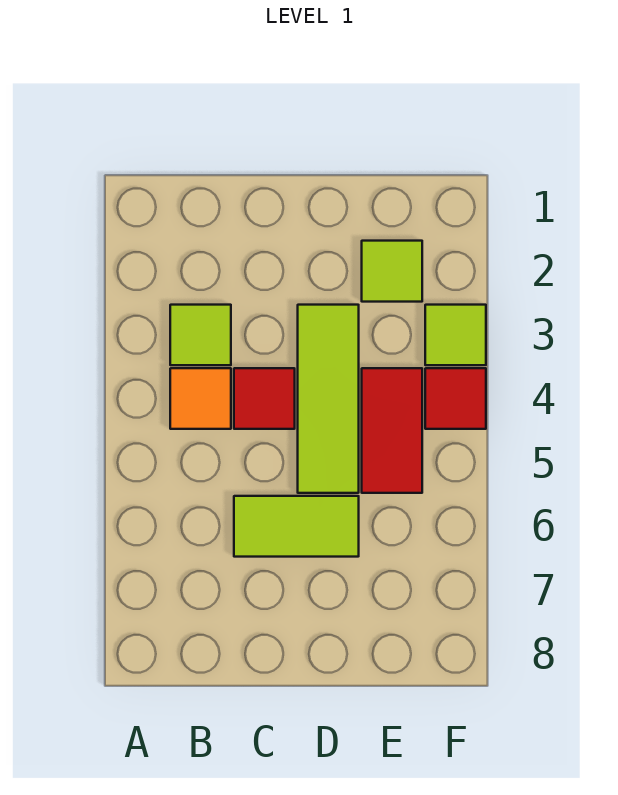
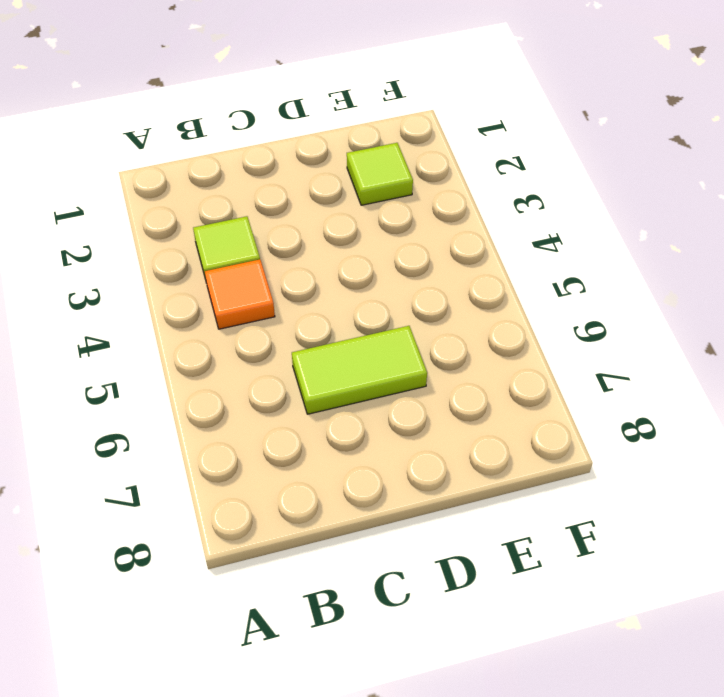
none -> red 1x1 tile [234,368,295,429]
none -> lime 1x3 tile [298,305,359,493]

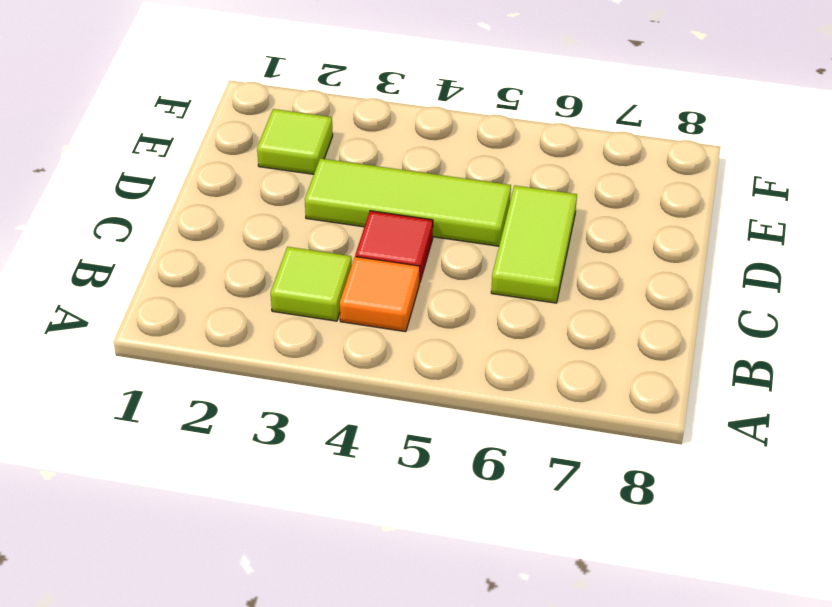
none -> red 1x2 tile [362,368,422,493]
none -> lime 1x1 tile [425,305,486,365]

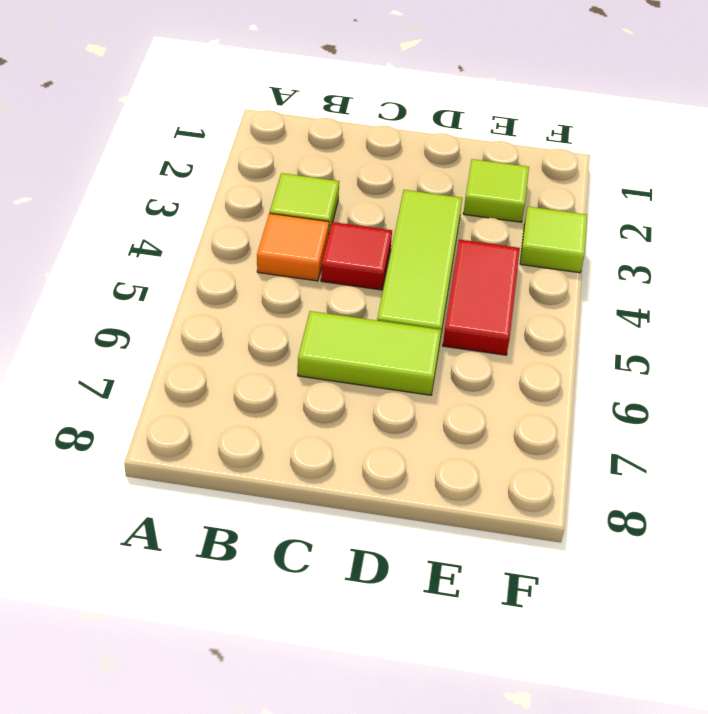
none -> red 1x1 tile [425,368,486,429]

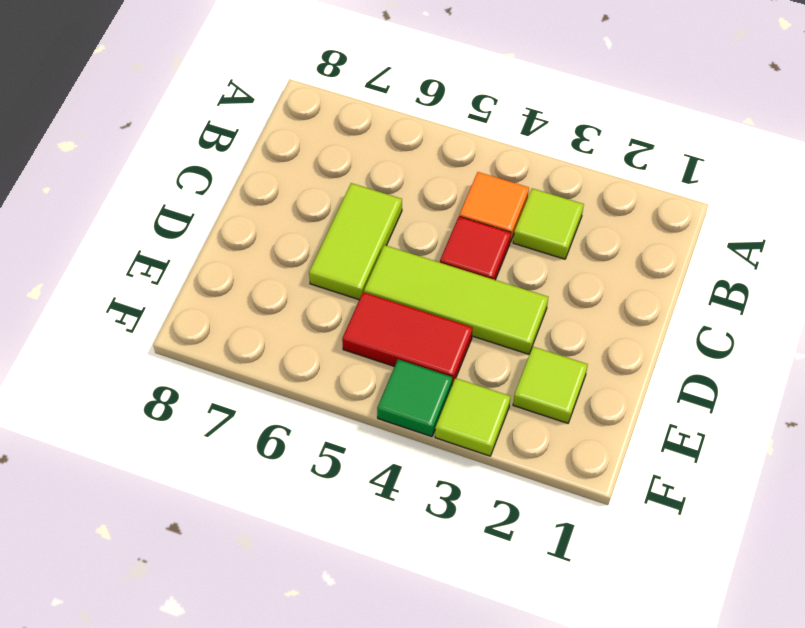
green 1x1 tile [377,359,452,437] -> red 1x1 tile [425,368,486,429]

